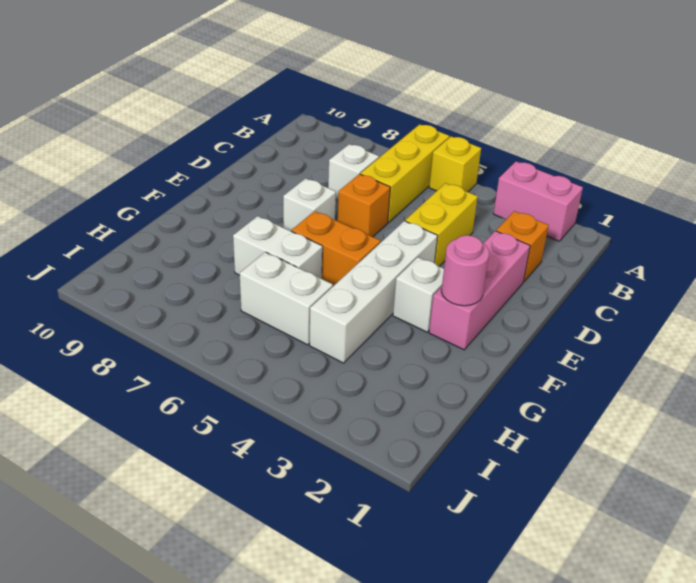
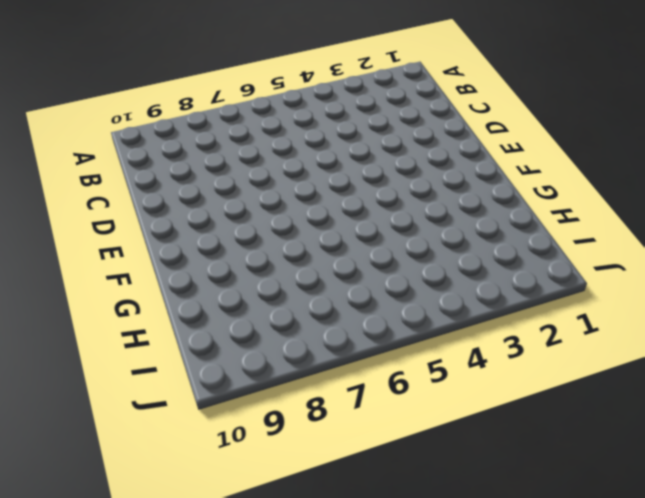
none -> pink 1x2 brick [493,161,583,241]
none -> yellow 1x1 brick [429,136,481,192]
none -> yellow 1x3 brick [360,124,449,223]

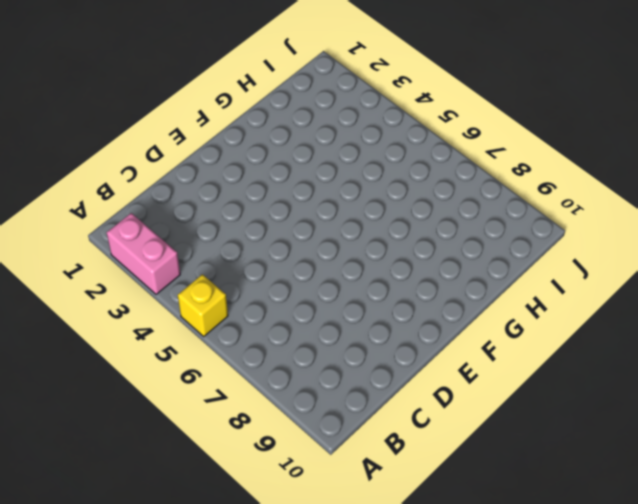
none -> yellow 1x3 brick [360,124,449,223]
none -> orange 1x1 brick [496,211,549,281]
none -> yellow 1x2 brick [405,183,478,266]

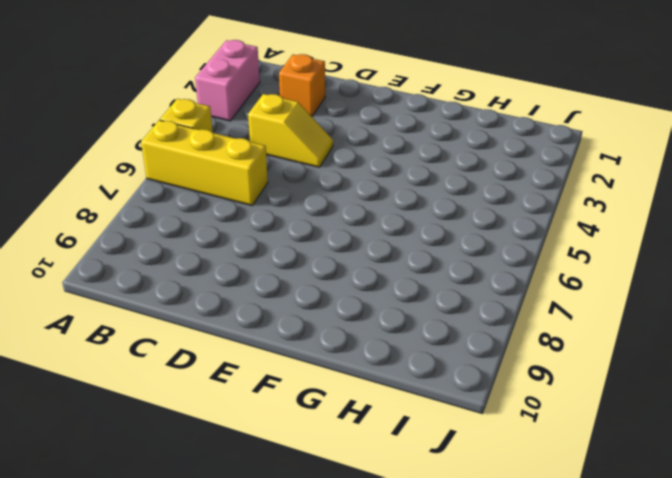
yellow 1x2 slope [248,94,333,167] -> yellow 1x2 brick [405,183,478,266]
none -> white 1x1 brick [328,144,379,201]
none -> pink 1x3 brick [429,231,530,350]
none -> orange 1x1 brick [338,174,390,237]

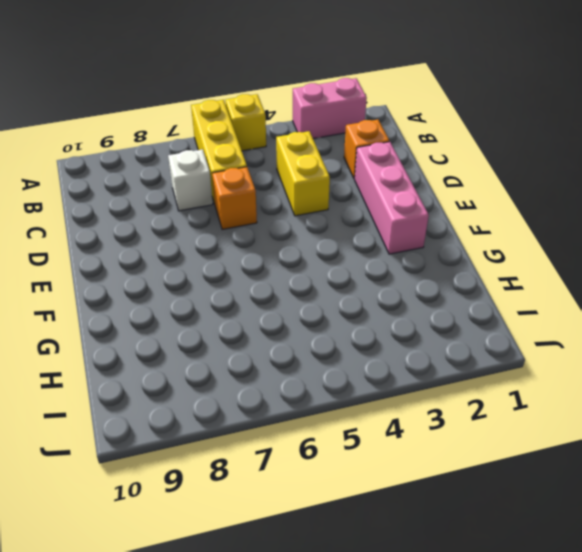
none -> white 1x4 brick [310,221,438,363]
none -> white 1x1 brick [283,178,336,231]
none -> white 1x1 brick [393,257,444,332]

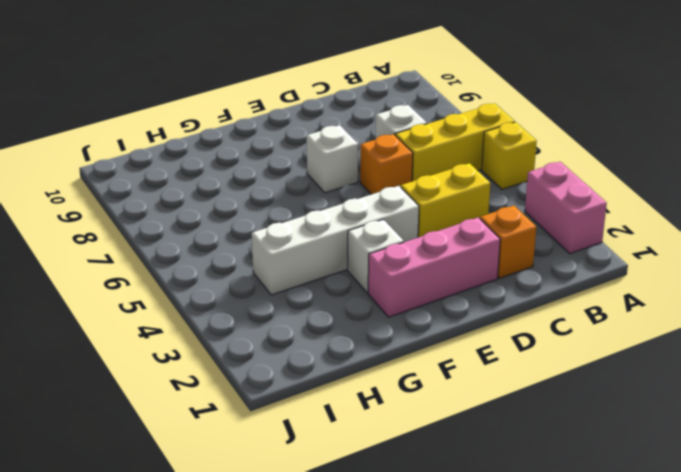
none -> orange 1x2 brick [291,211,380,286]
none -> white 1x2 brick [233,216,322,279]
none -> white 1x2 brick [240,252,333,345]

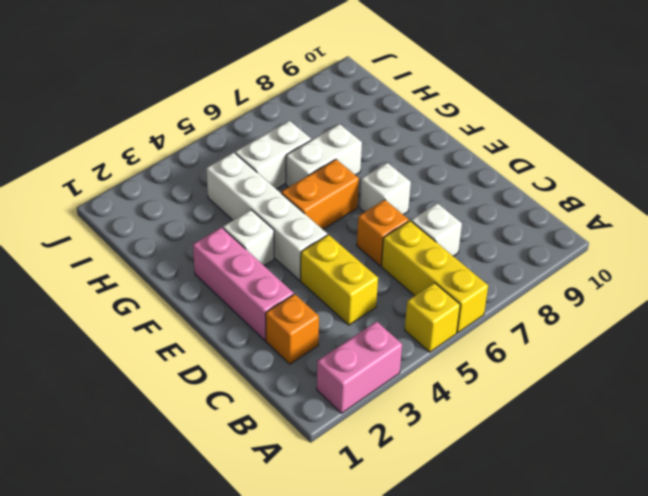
none -> pink 1x1 round brick [441,235,489,306]

